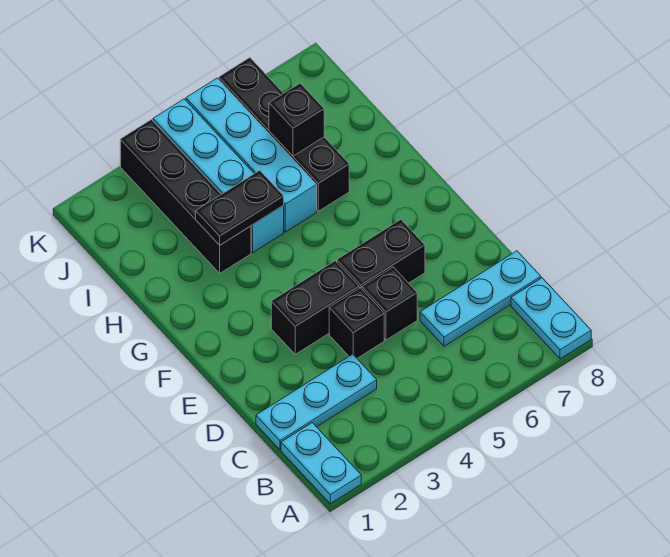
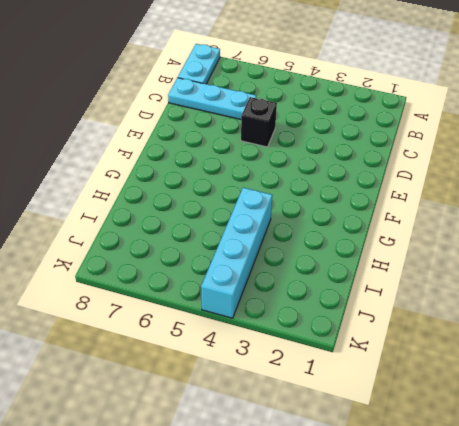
none -> cyan 1x2 plate [281,423,361,504]
none -> cyan 1x3 plate [256,354,377,450]
none -> black 1x1 brick [329,288,384,358]

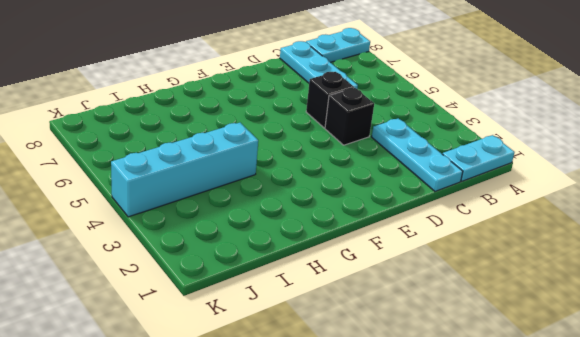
none -> black 1x2 brick [271,261,359,354]
none -> black 1x2 brick [337,220,425,289]
none -> black 1x4 brick [120,120,251,273]

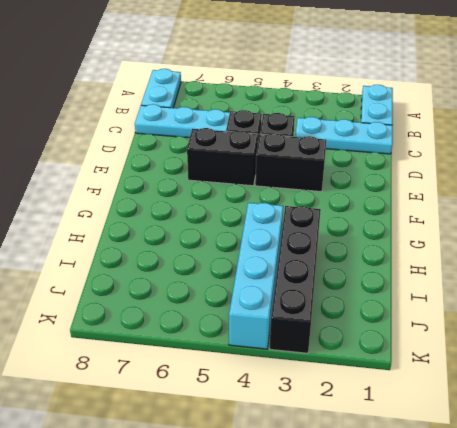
none -> cyan 1x4 brick [186,78,317,232]
none -> black 1x4 brick [219,58,349,211]
none -> black 1x2 plate [196,170,284,245]

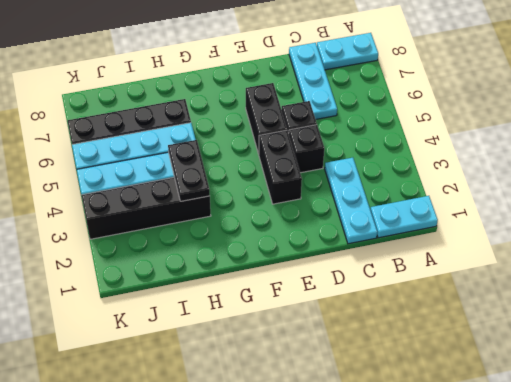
none -> black 1x1 brick [269,83,324,156]

